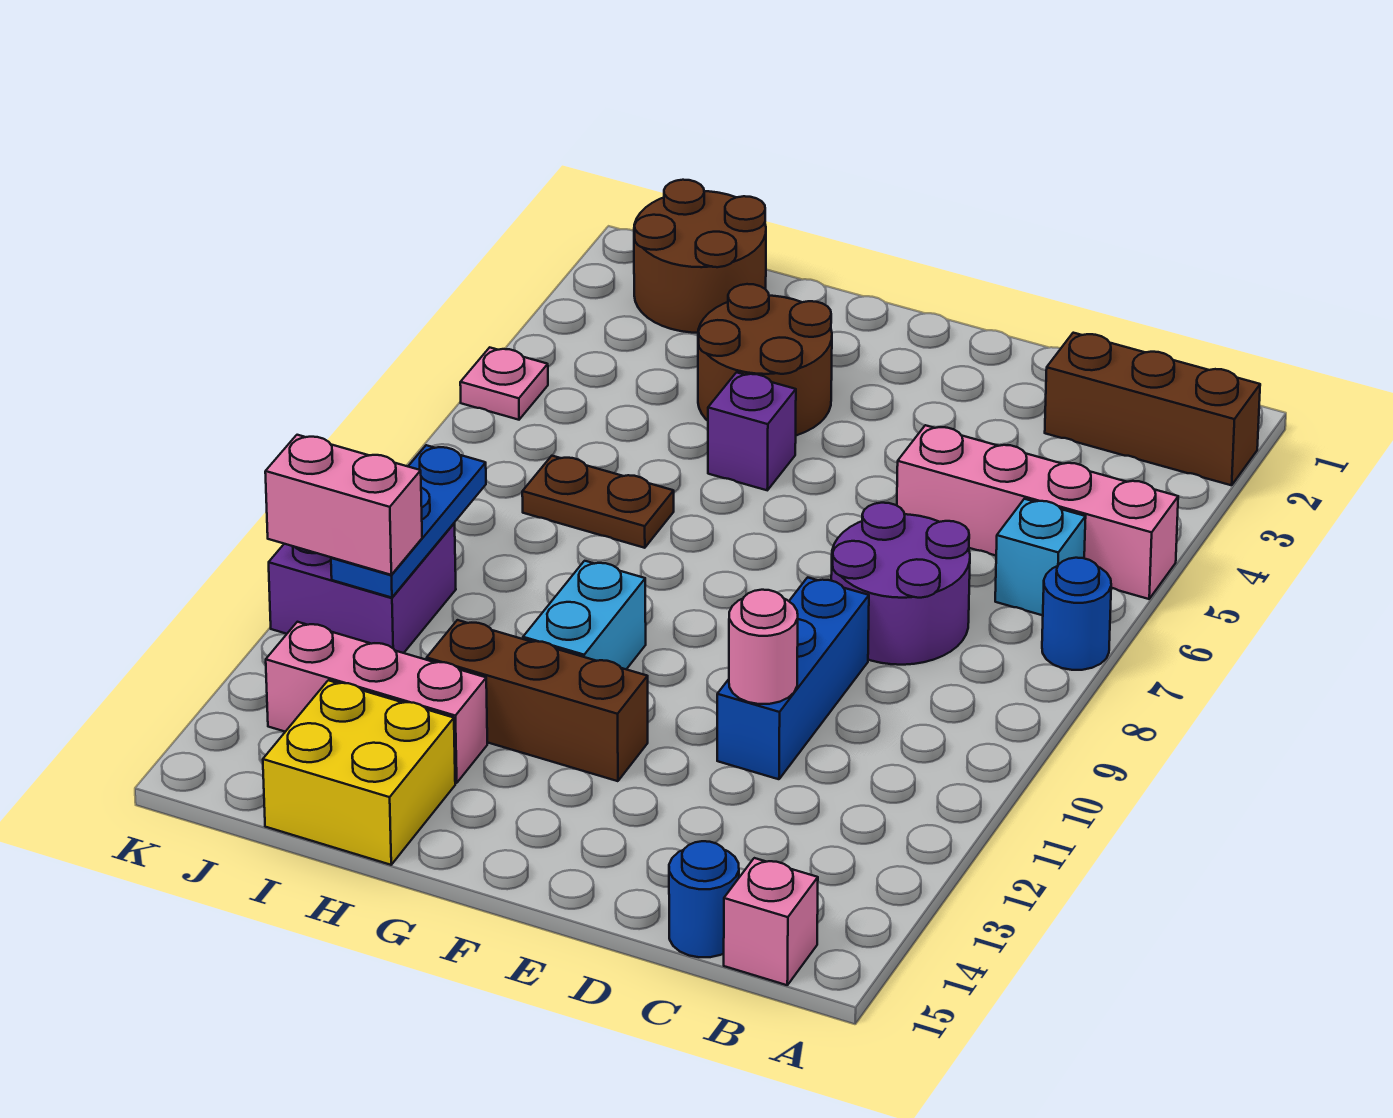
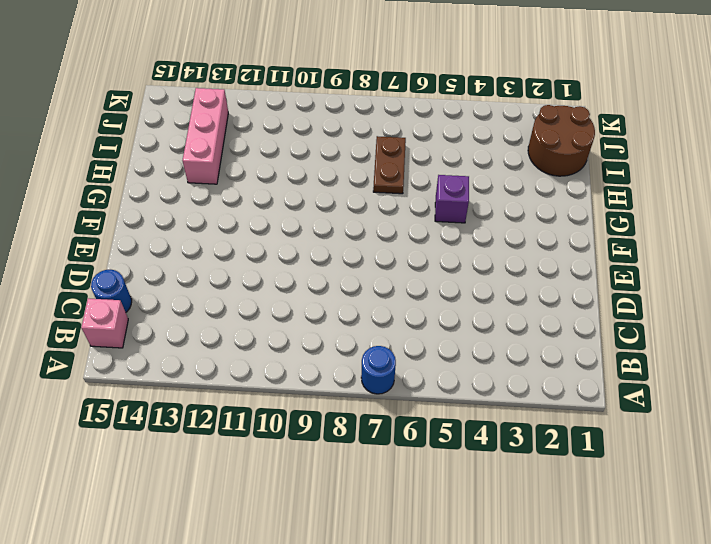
none -> brown 1x3 brick [1045,333,1260,485]
none -> pink 1x4 brick [897,425,1178,599]
none -> cyan 1x1 brick [995,499,1086,615]

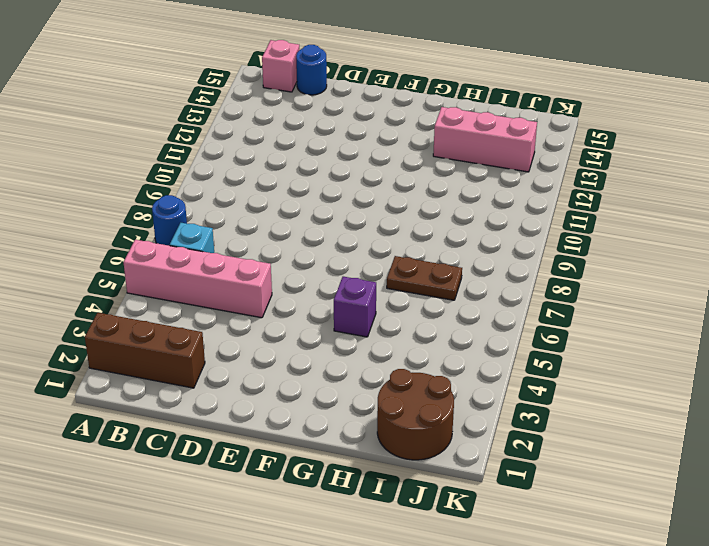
none -> purple 2x2 round brick [831,503,970,665]
none -> blue 1x3 brick [717,577,869,779]
none -> brown 1x3 brick [427,620,648,781]

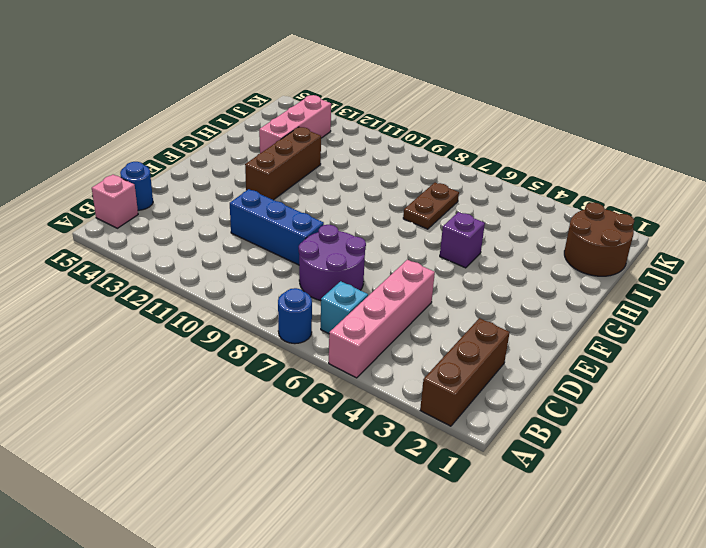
none -> brown 2x2 round brick [698,284,832,435]
none -> cyan 1x2 brick [523,561,646,669]
none -> yellow 2x2 brick [263,680,455,865]

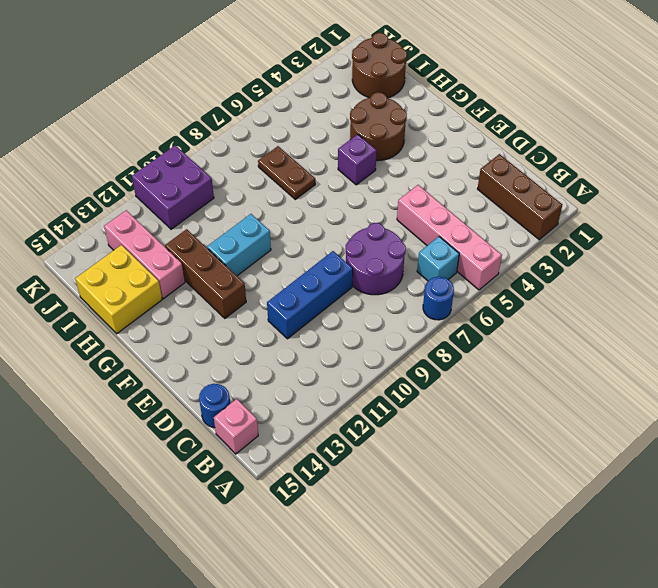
none -> pink 1x1 plate [460,347,548,420]
none -> pink 1x1 round brick [729,590,798,704]
none -> blue 1x3 plate [331,445,486,598]

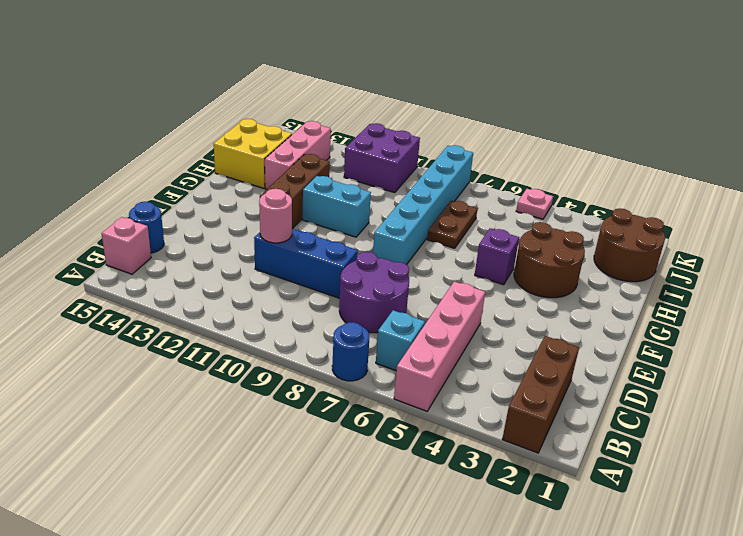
cyan 1x6 brick [373,145,473,265] -> none
none -> blue 1x3 plate [331,445,486,598]
none -> pink 1x2 brick [265,435,422,575]

